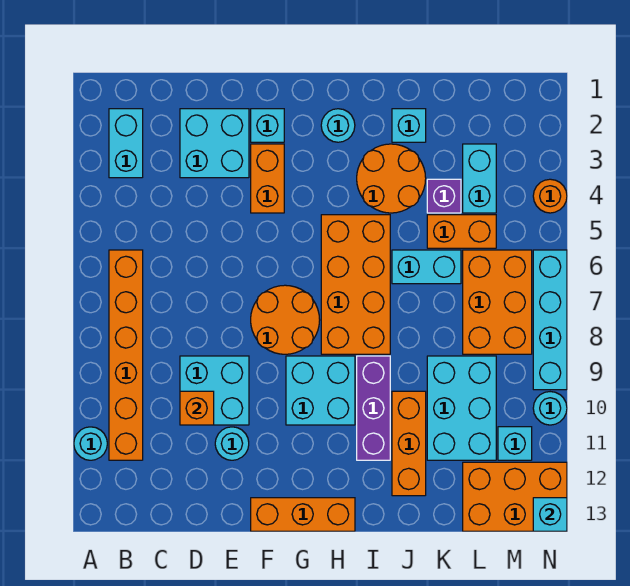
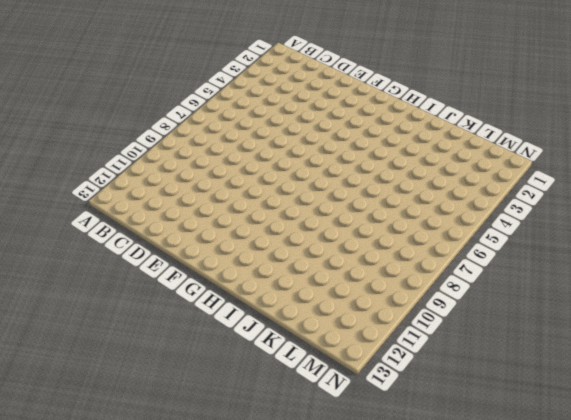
none -> cyan 1x1 round brick [74,427,107,460]
none -> cyan 1x2 brick [109,109,143,178]
none -> orange 1x6 brick [109,250,143,460]
none -> cyan 2x2 brick [180,109,249,178]

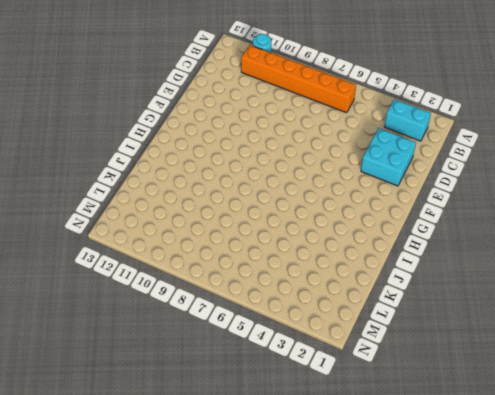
none -> cyan 2x2 brick [180,356,249,425]
none -> cyan 1x1 round brick [215,427,249,460]
none -> cyan 1x1 brick [251,109,284,142]
none -> orange 1x2 brick [251,144,284,213]

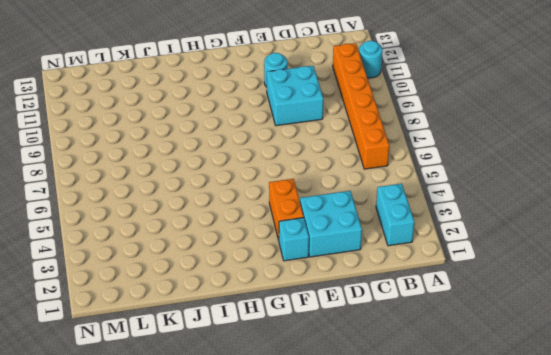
none -> orange 2x2 round brick [251,285,320,354]
none -> orange 1x3 brick [251,498,355,531]
none -> cyan 2x2 brick [286,356,355,425]
none -> cyan 1x1 round brick [321,109,355,142]

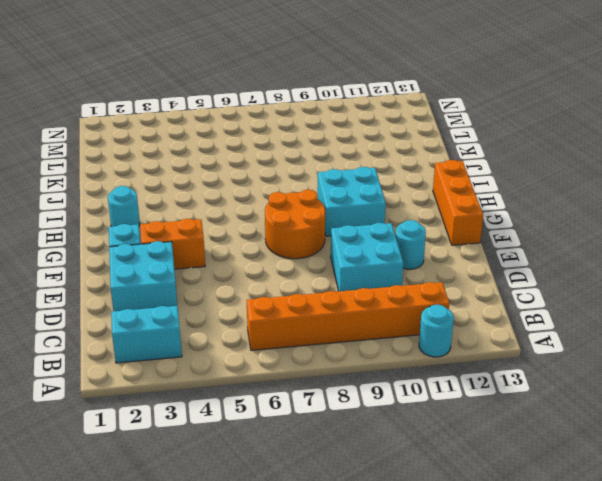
none -> orange 2x4 brick [321,215,390,354]
none -> orange 2x2 round brick [357,144,426,213]
none -> purple 1x3 brick [357,356,390,460]
none -> cyan 1x1 brick [392,109,426,142]

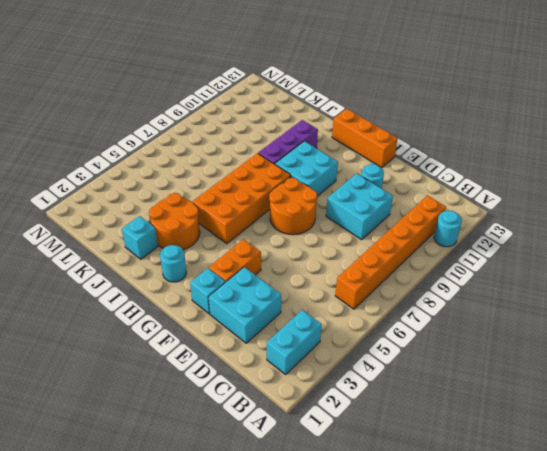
none -> cyan 1x2 brick [392,250,461,284]
none -> orange 1x3 brick [392,391,426,496]
none -> purple 1x1 brick [427,179,461,213]
none -> orange 1x2 brick [427,215,496,248]

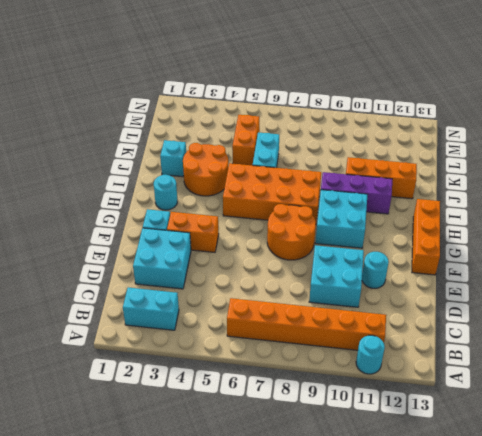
none -> purple 1x1 brick [427,179,461,213]
none -> cyan 2x3 brick [427,356,496,460]
none -> cyan 1x2 brick [463,144,496,213]
none -> orange 2x3 brick [463,250,532,354]

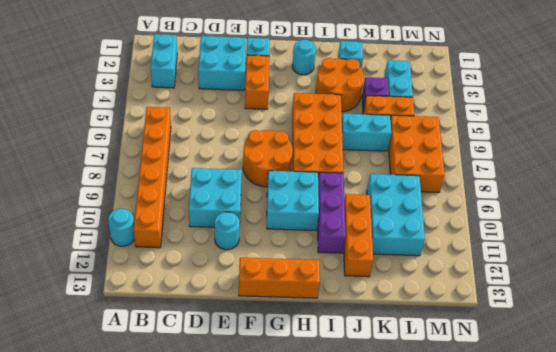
none -> orange 2x3 brick [463,462,567,531]
none -> cyan 1x1 brick [498,427,532,460]
none -> orange 1x1 round brick [533,179,567,213]
none -> cyan 1x4 brick [533,250,567,390]

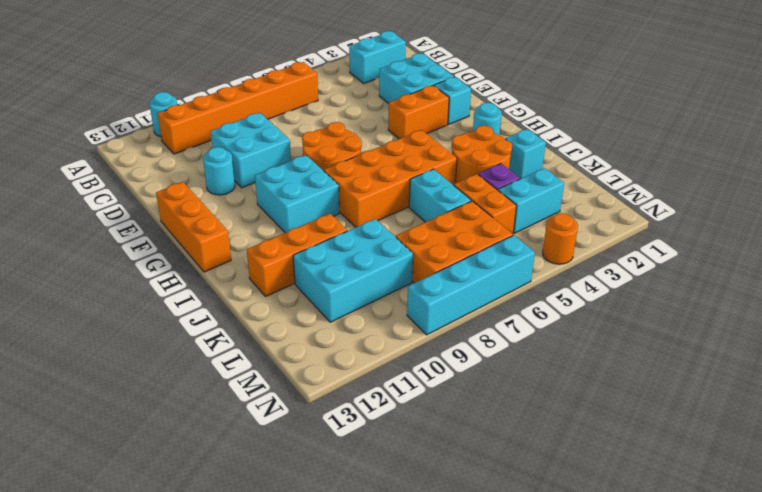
none -> purple 1x3 brick [357,356,390,460]
none -> orange 2x3 brick [463,462,567,531]
none -> cyan 1x1 brick [498,427,532,460]
none -> cyan 1x1 round brick [533,392,567,425]

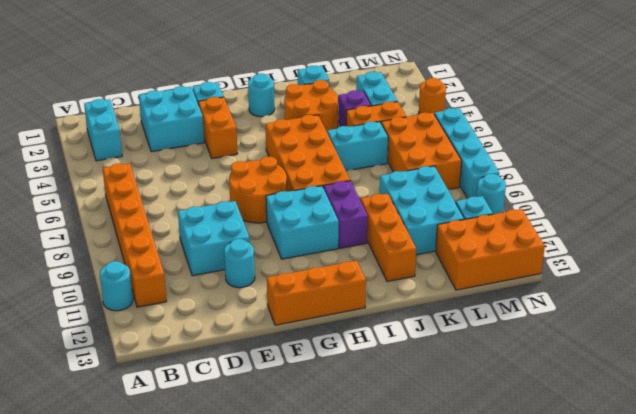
purple 1x2 brick [324,181,368,248] -> purple 1x3 brick [357,356,390,460]
none -> orange 1x1 brick [180,391,214,425]
none -> cyan 1x1 brick [533,498,567,531]

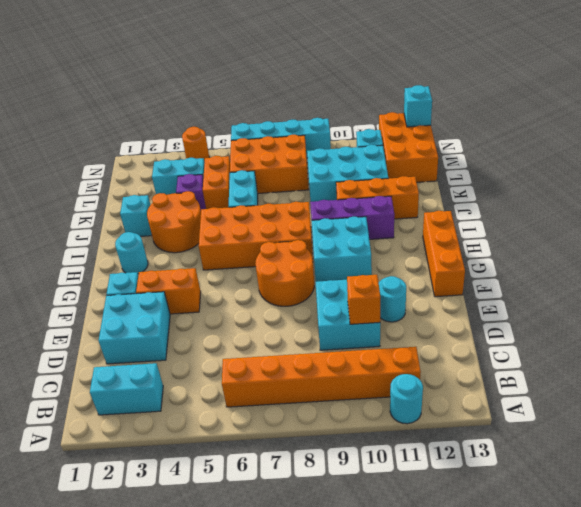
none -> cyan 1x1 round brick [533,392,567,425]

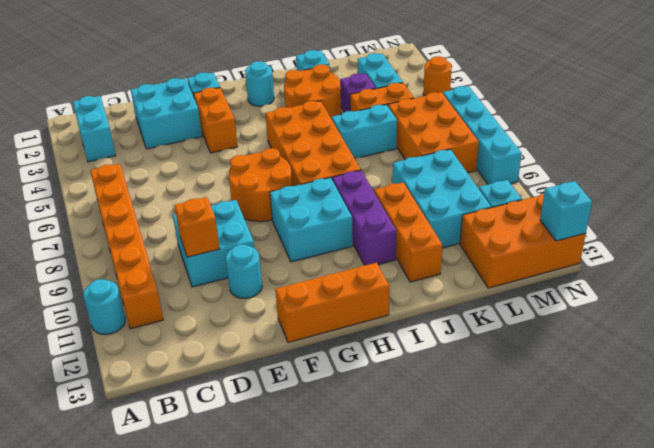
none -> cyan 1x1 round brick [533,392,567,425]

